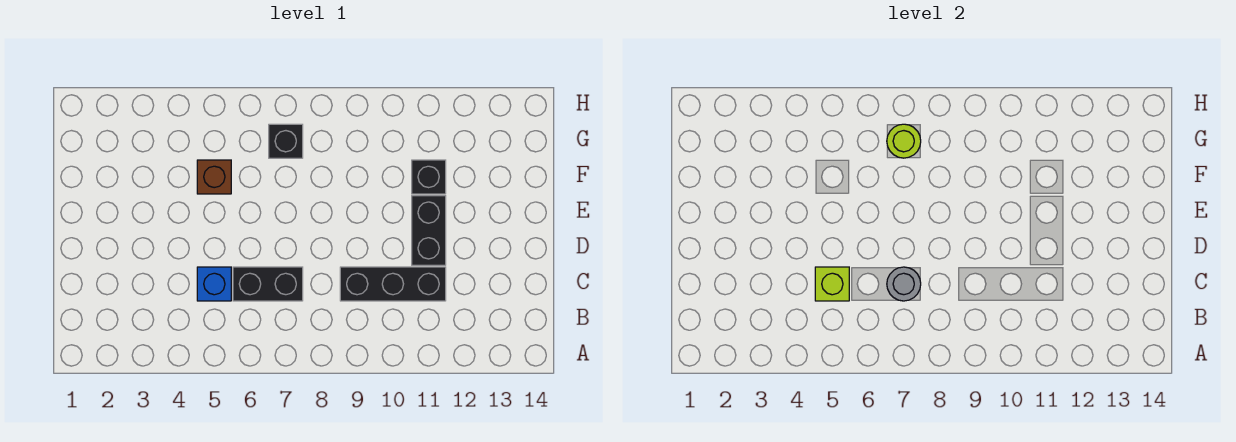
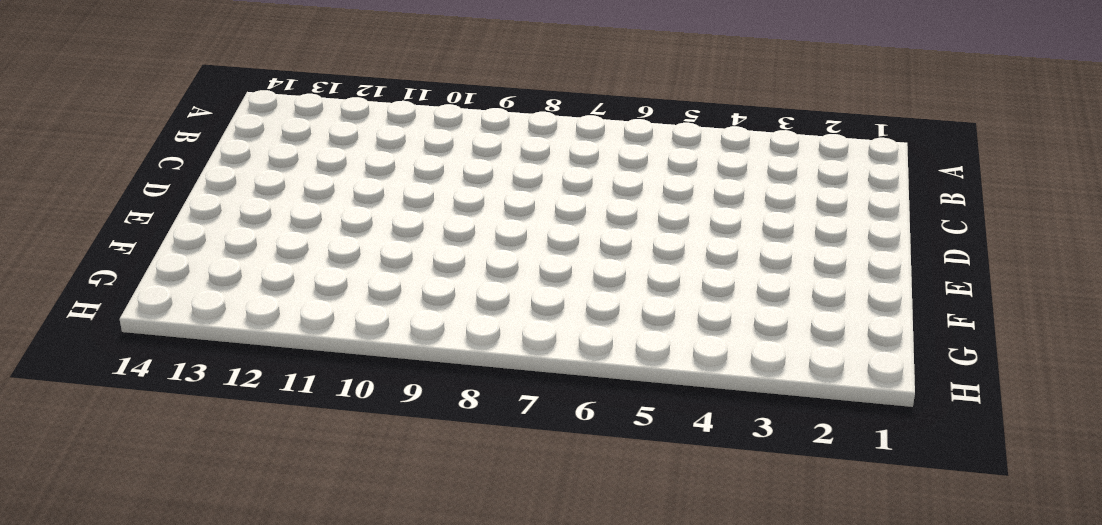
none -> blue 1x1 brick [197,267,231,301]
none -> black 1x2 brick [233,267,303,301]

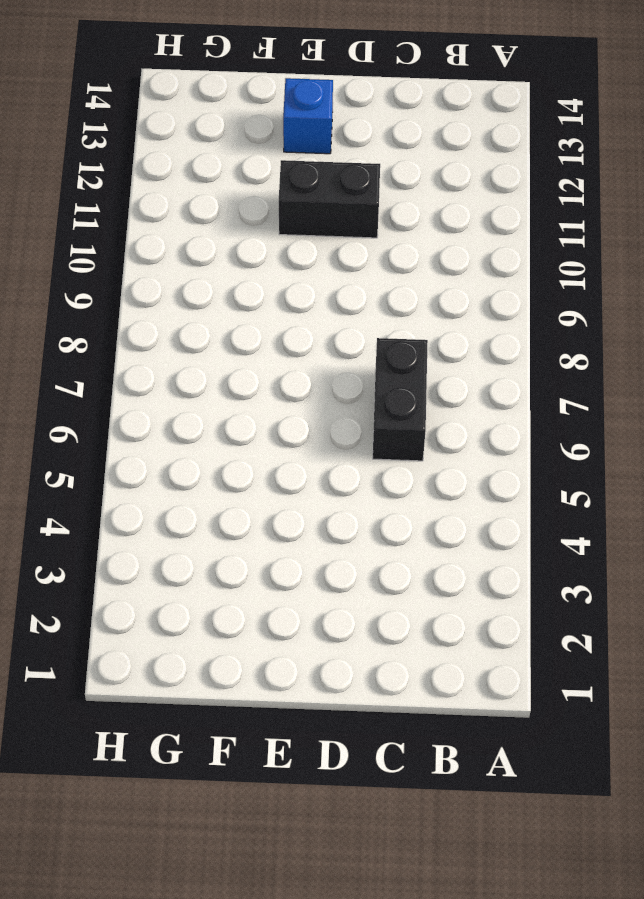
blue 1x1 brick [283,78,333,154] -> blue 1x1 brick moved to [197,267,231,301]
none -> black 1x3 brick [340,267,446,301]
none -> brown 1x1 brick [197,160,231,194]

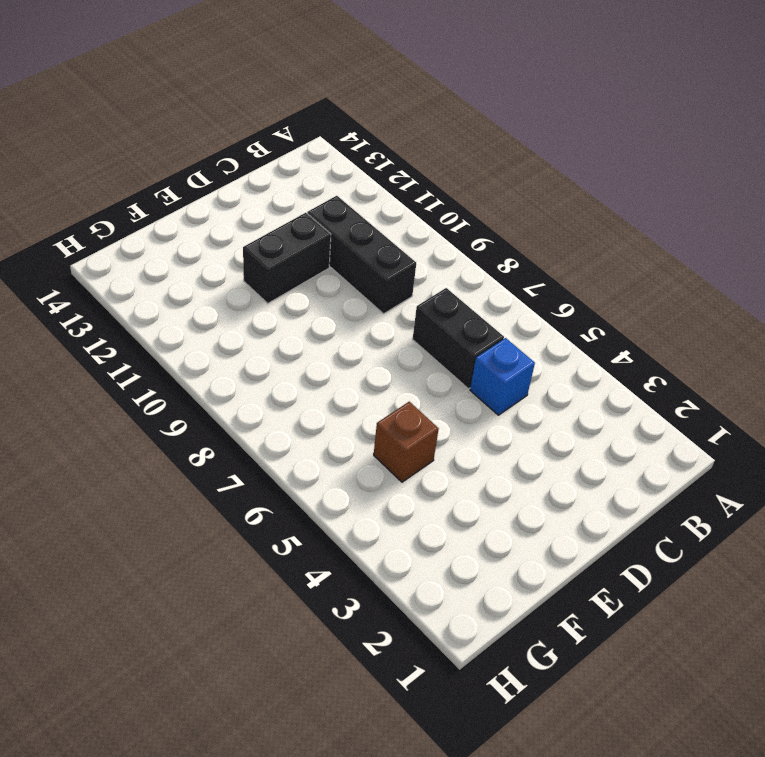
none -> black 1x1 brick [412,160,446,194]
none -> black 1x1 brick [269,124,303,158]

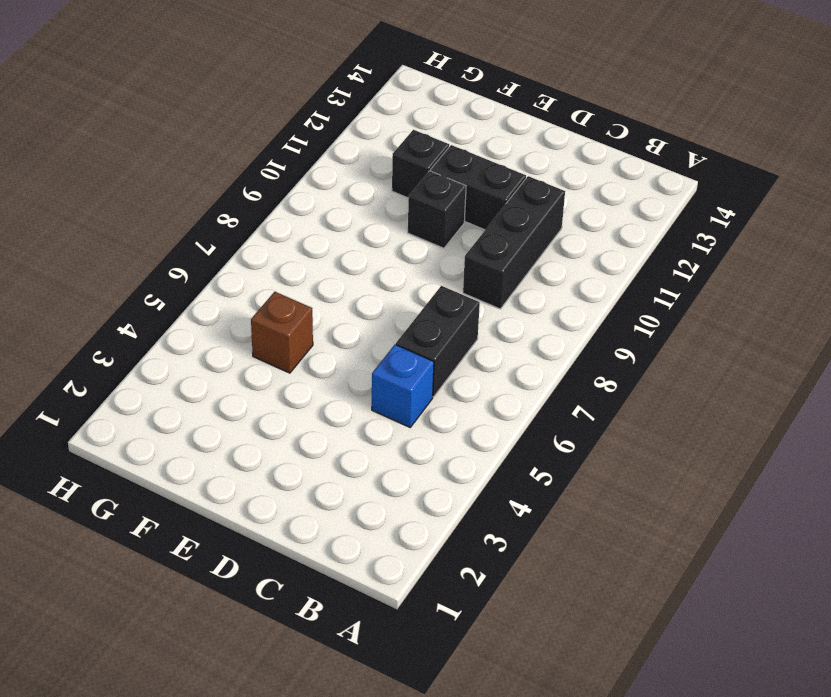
black 1x1 brick [408,171,466,248] -> black 1x1 brick moved to [269,124,303,158]
none -> lime 1x1 brick [815,267,849,301]
none -> grey 1x1 round brick [887,267,921,301]

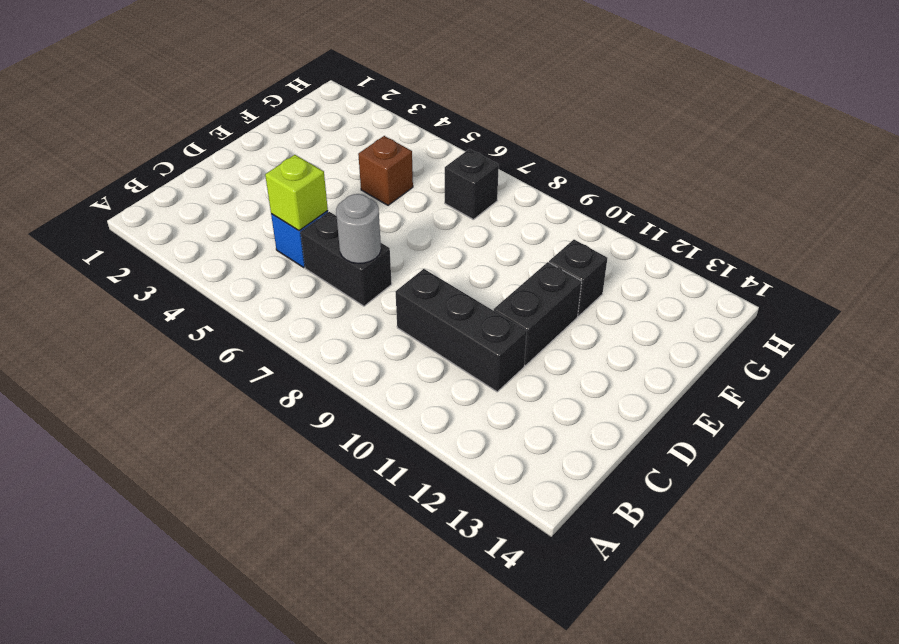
none -> lime 1x1 round brick [887,124,921,158]

